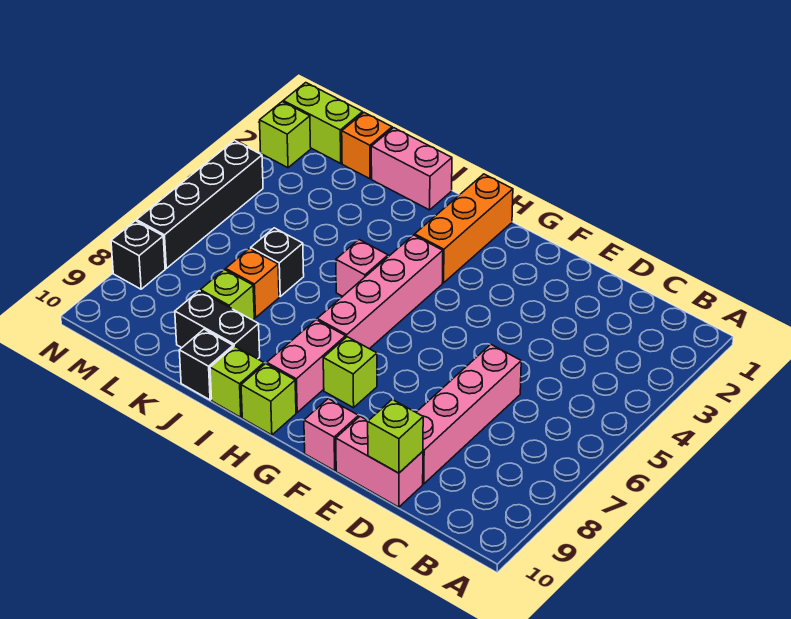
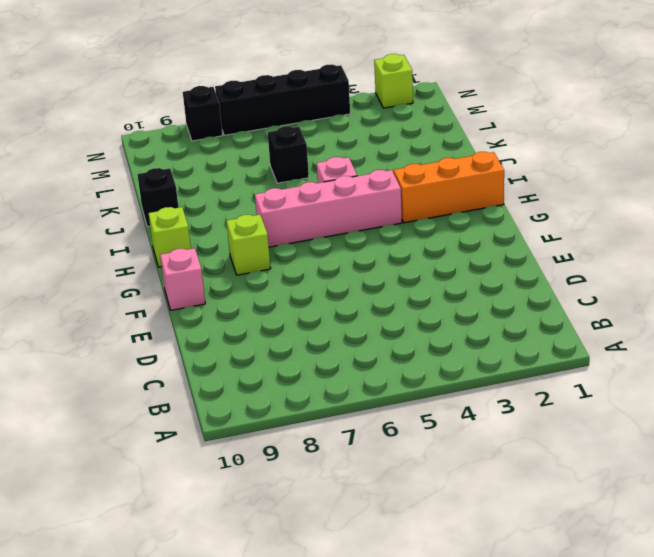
none -> pink 1x4 brick [416,345,521,484]
none -> pink 1x2 brick [336,416,423,507]
none -> pink 1x2 brick [267,320,346,412]

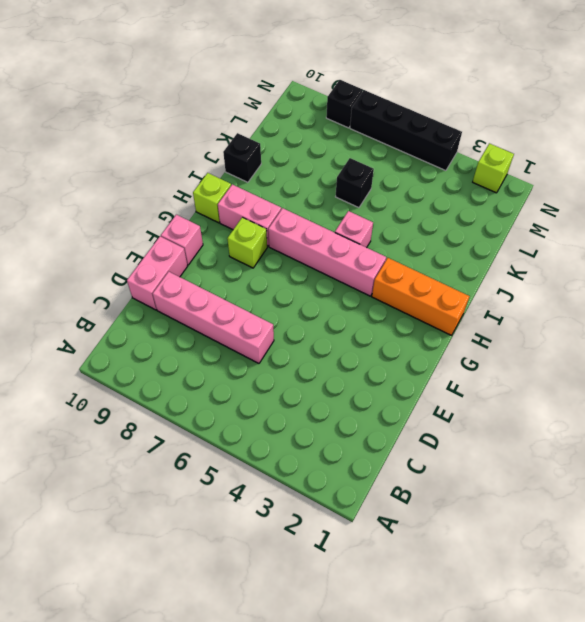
none -> lime 1x1 brick [210,346,264,417]
none -> pink 1x2 brick [371,128,452,210]
none -> black 1x2 brick [175,291,260,359]

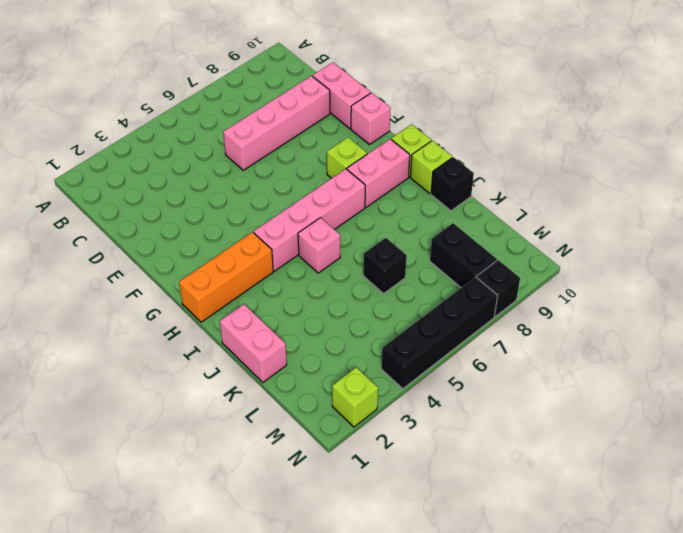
black 1x2 brick [430,223,497,288] -> black 1x2 brick moved to [175,291,260,359]
none -> orange 1x1 brick [226,249,279,318]
none -> lime 1x1 brick [200,270,254,320]
none -> orange 1x1 brick [342,113,392,179]

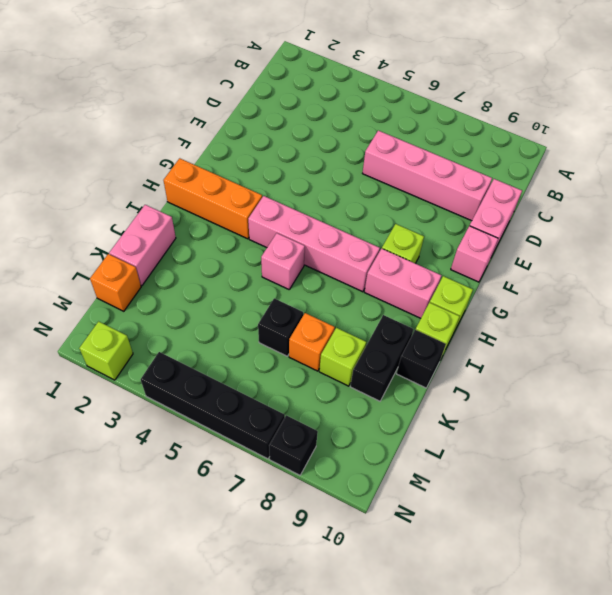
none -> lime 1x2 brick [283,83,363,163]
none -> lime 1x1 brick [368,400,423,473]

